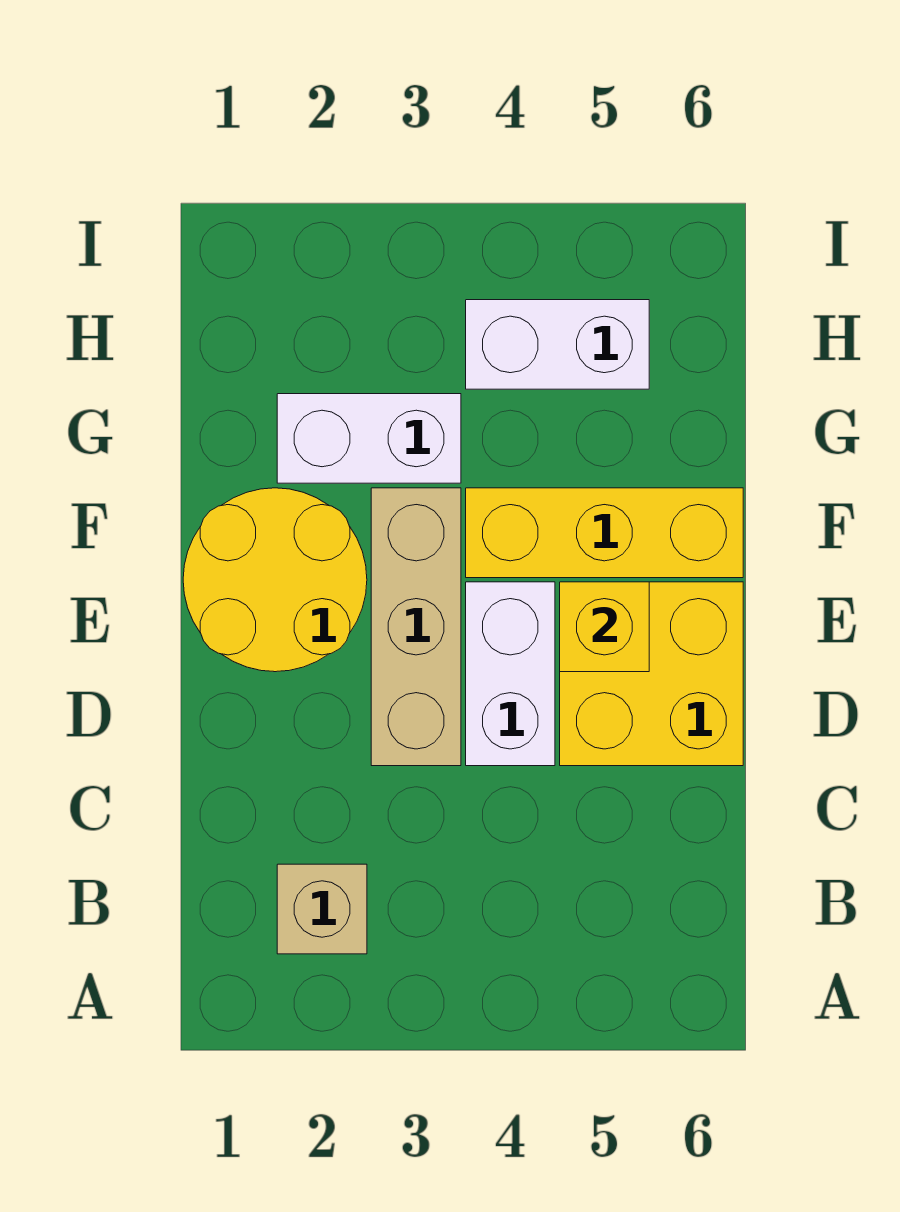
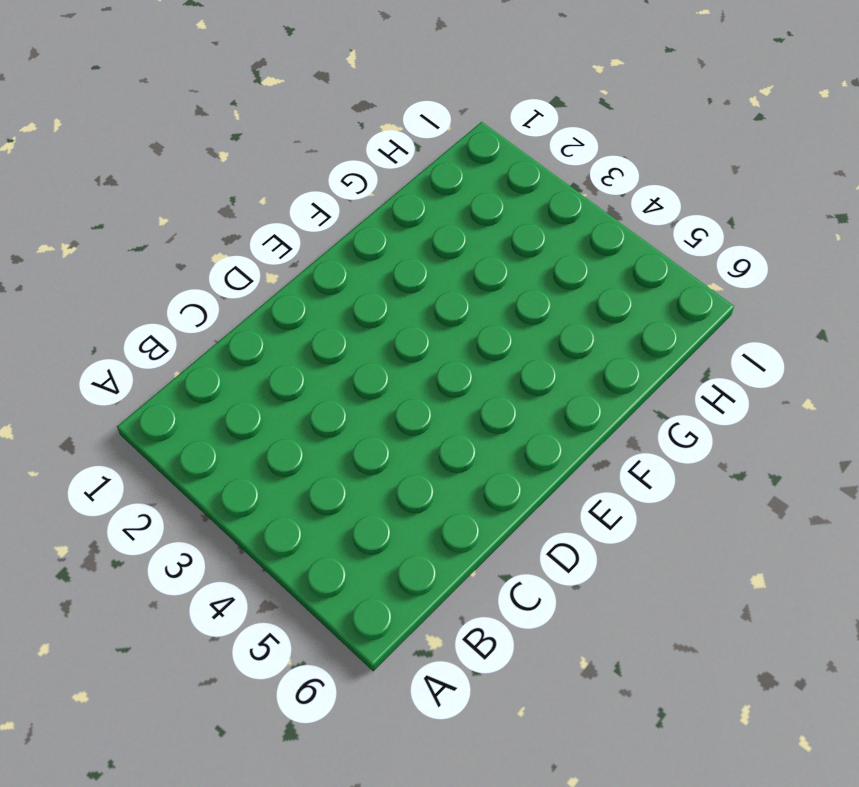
none -> tan 1x1 brick [277,864,367,954]
none -> tan 1x3 brick [371,488,461,766]

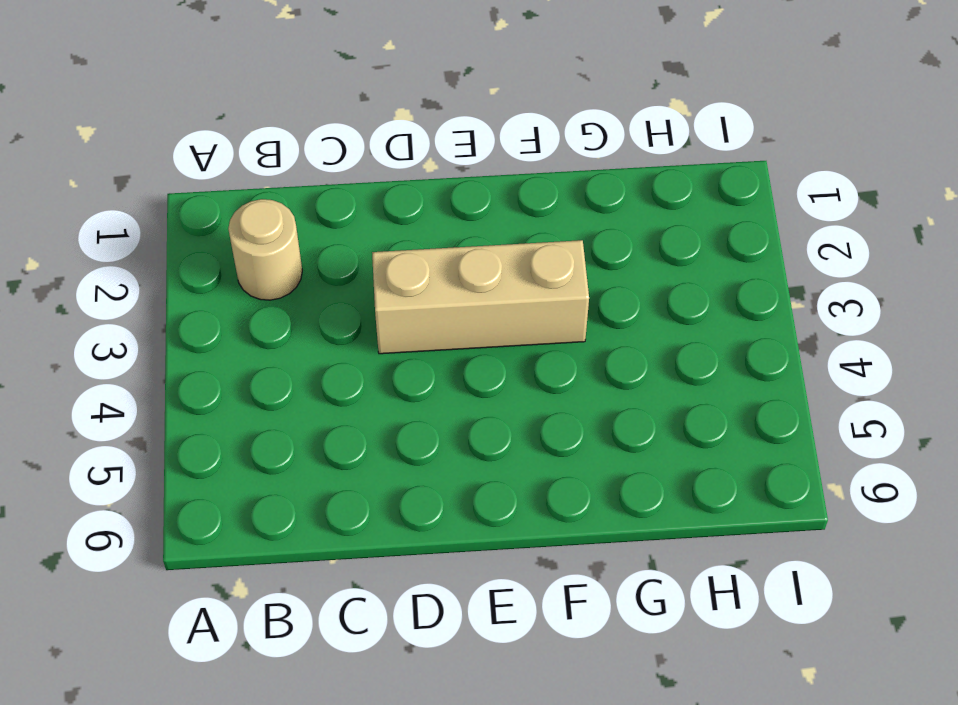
tan 1x1 round brick [228,199,302,300] -> tan 1x1 brick [277,864,367,954]
none -> white 1x2 brick [466,582,555,766]
none -> yellow 2x2 brick [560,582,743,766]

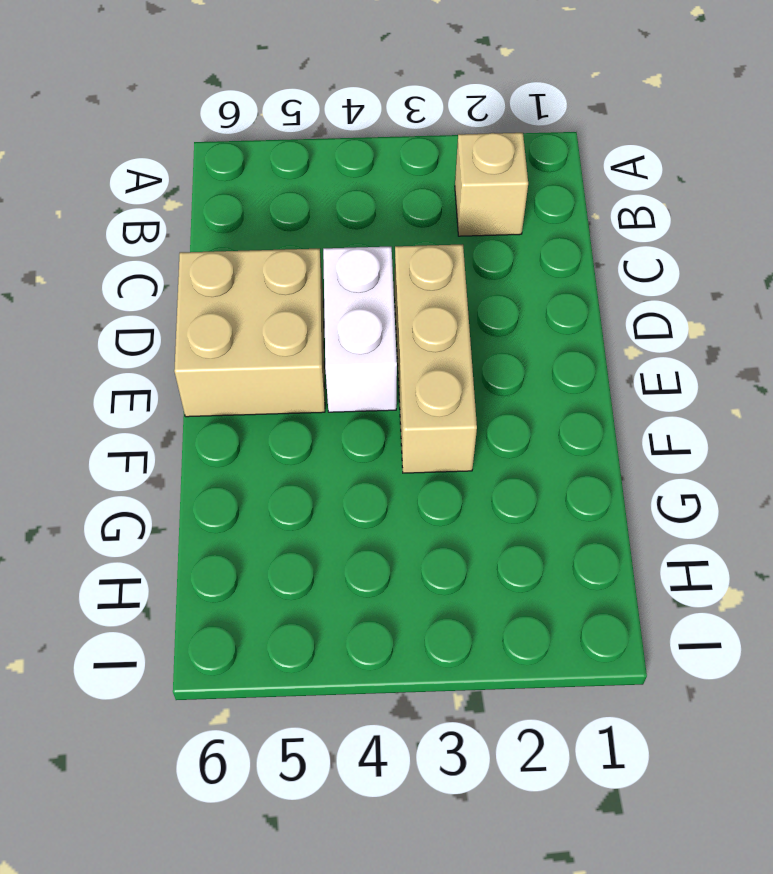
tan 2x2 brick [174,249,325,417] -> yellow 2x2 brick [560,582,743,766]
none -> yellow 2x2 round brick [183,488,367,672]
none -> yellow 1x3 brick [466,488,743,578]

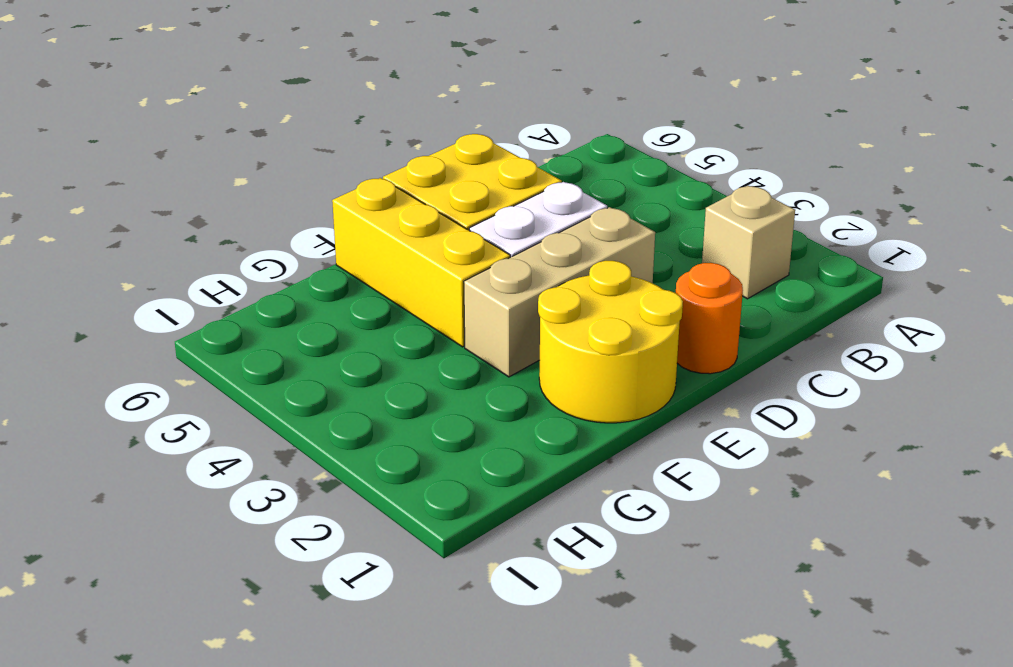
orange 1x1 round brick [676,263,743,374] -> none
none -> white 1x2 brick [277,394,461,483]
none -> white 1x2 brick [466,300,649,389]

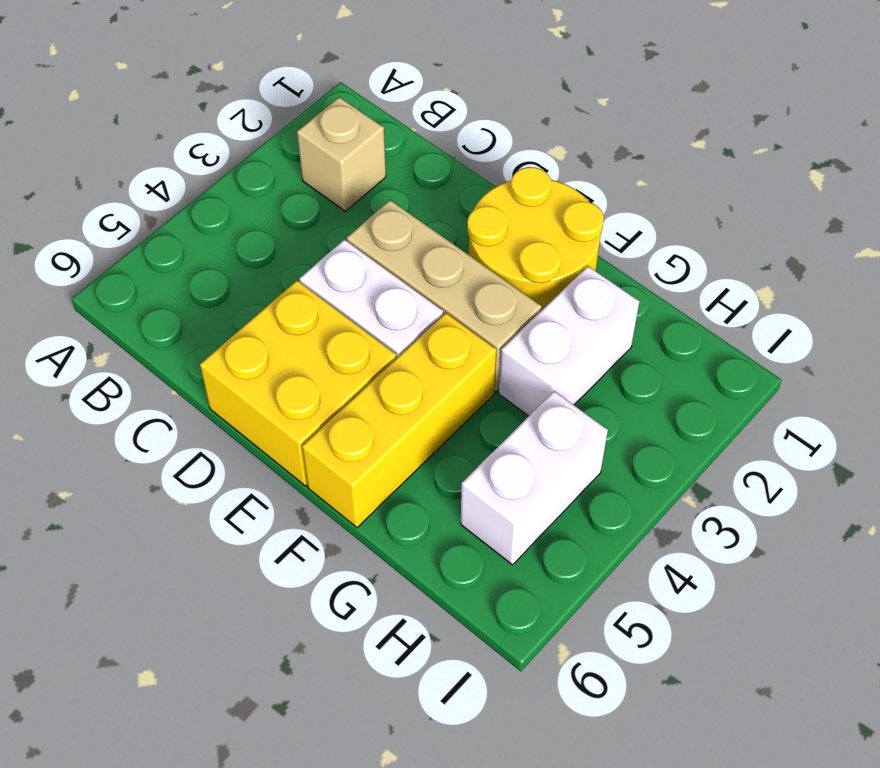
none -> yellow 1x1 brick [560,582,649,672]

